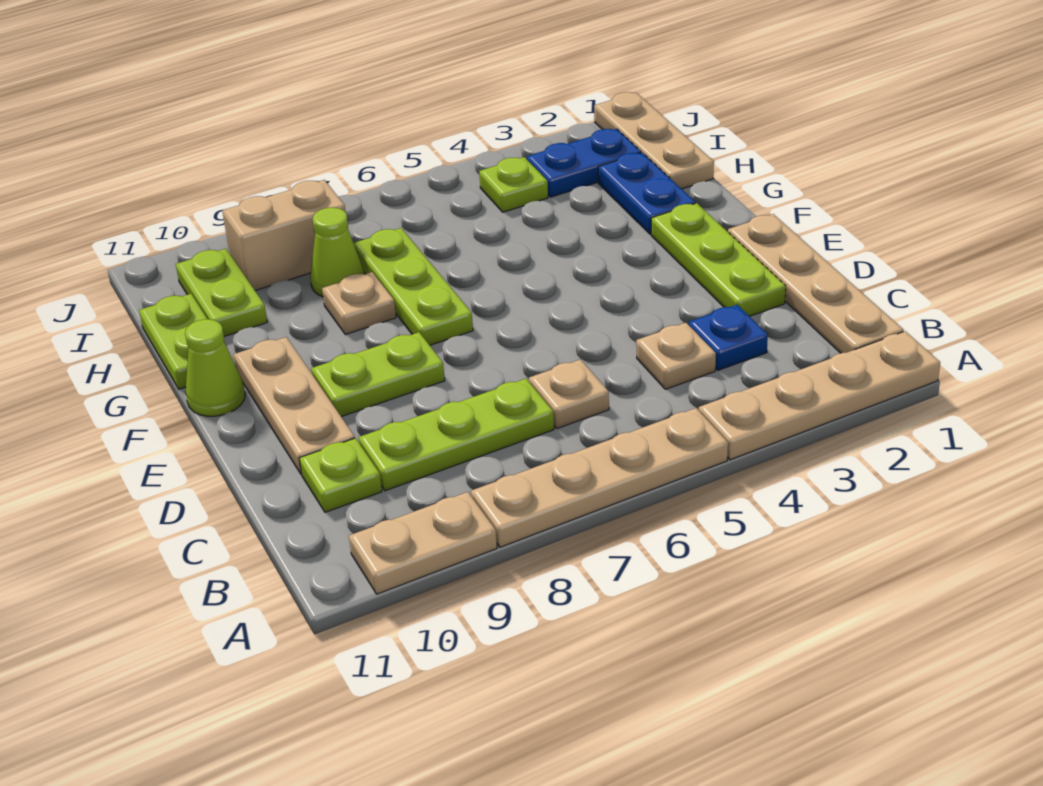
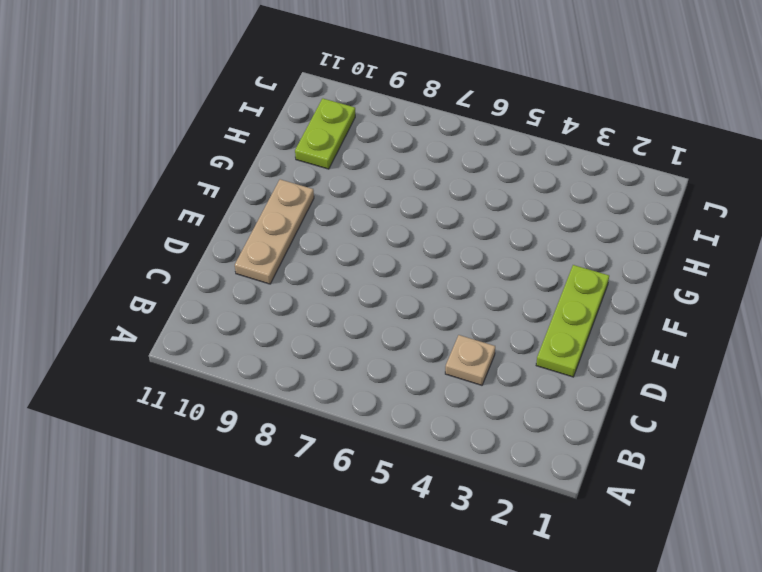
none -> tan 1x4 plate [699,331,940,460]
none -> tan 1x4 plate [471,408,728,547]
none -> tan 1x2 plate [349,492,497,594]

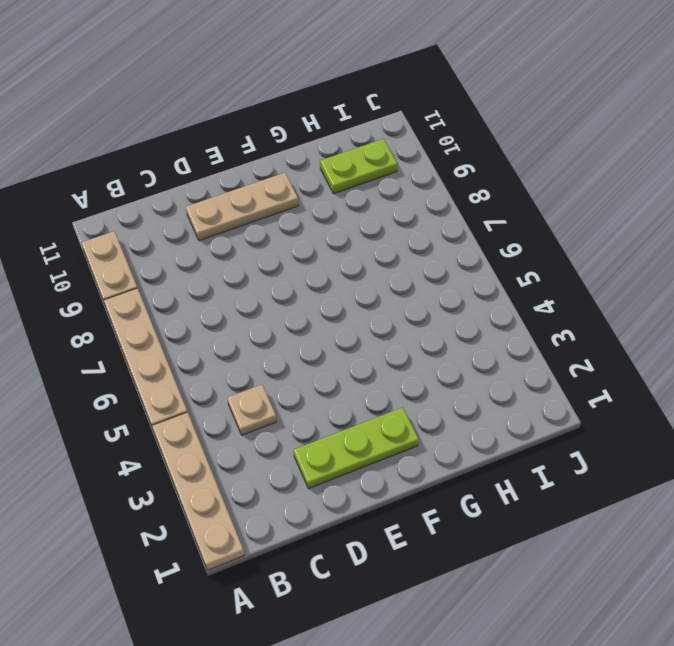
none -> tan 1x4 plate [728,214,903,353]
none -> blue 1x1 plate [689,305,768,370]
none -> tan 1x1 plate [529,360,609,429]

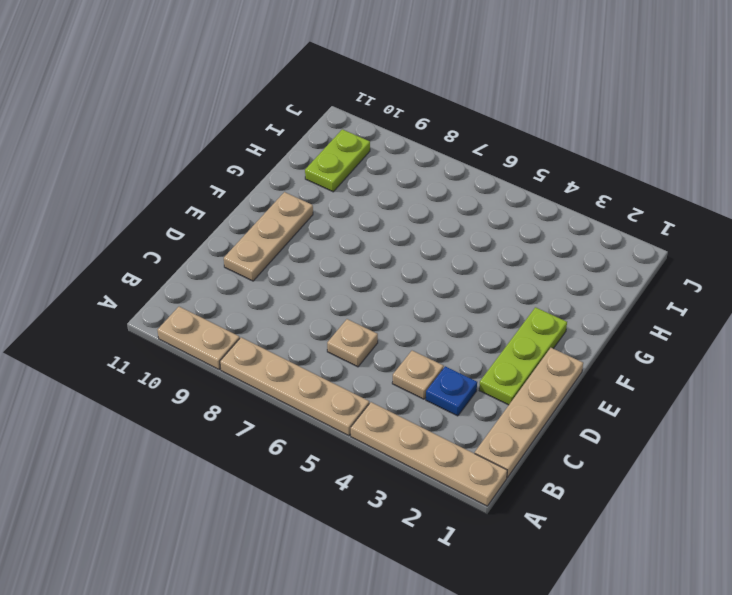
none -> lime 1x3 plate [359,379,554,491]
none -> lime 1x1 plate [299,438,382,512]
none -> lime 1x2 plate [311,332,445,417]

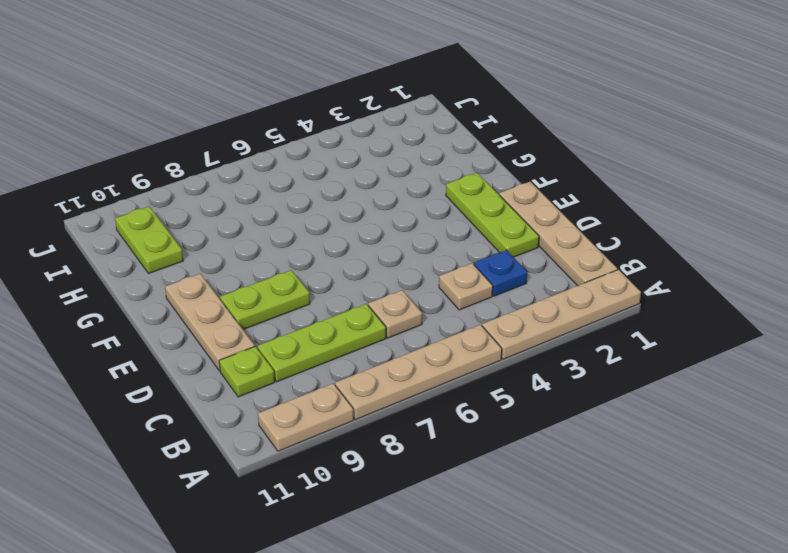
none -> lime 1x3 plate [353,228,473,345]
none -> lime 1x1 cone [185,319,245,416]
none -> blue 1x2 plate [598,153,695,234]

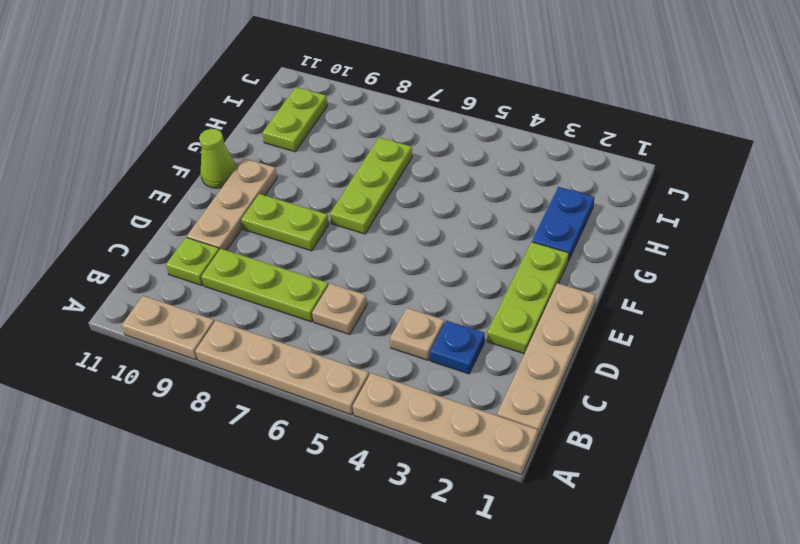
none -> tan 1x1 plate [322,272,396,335]
none -> lime 1x2 plate [139,294,207,389]
none -> tan 1x3 plate [594,92,714,189]

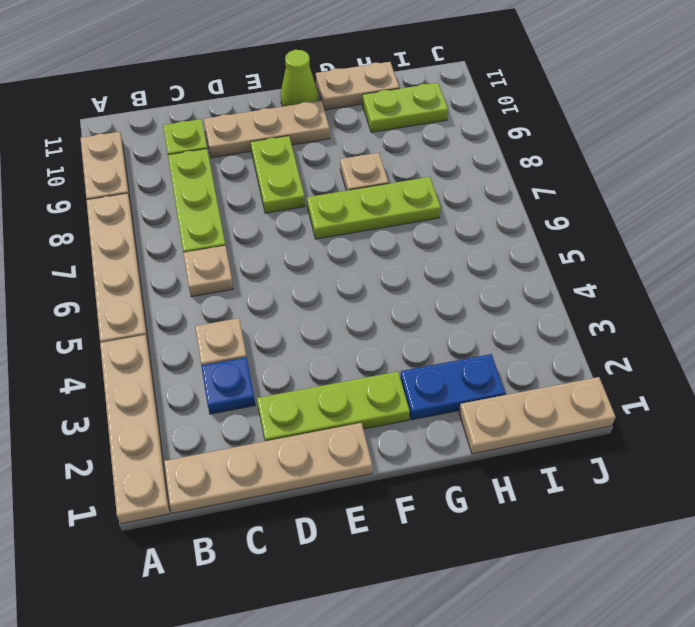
tan 1x2 plate [316,62,399,110] -> lime 1x2 plate [139,294,207,389]
none -> lime 1x1 cone [310,208,364,297]
none -> blue 1x2 plate [527,129,641,197]
none -> lime 1x1 plate [479,157,548,212]

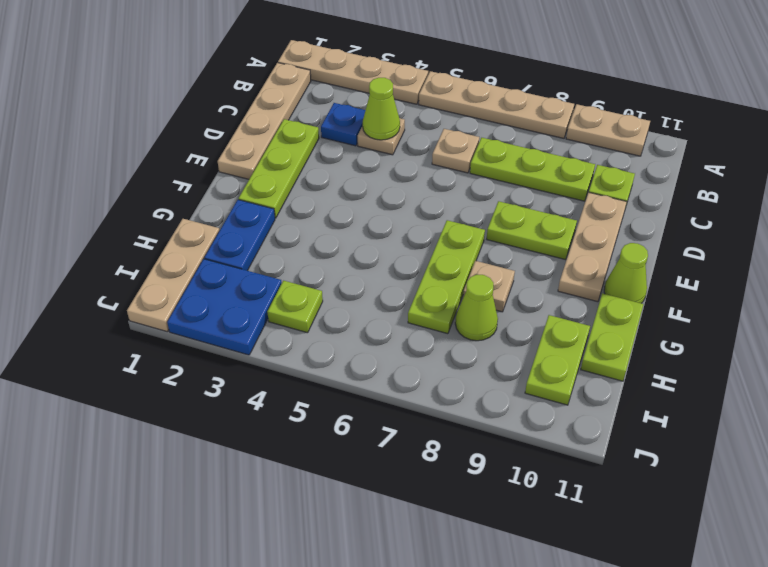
lime 1x1 cone [363,78,400,140] -> none
blue 2x2 plate [167,259,282,355] -> blue 1x2 plate [527,129,641,197]
none -> tan 1x2 brick [222,180,346,291]

